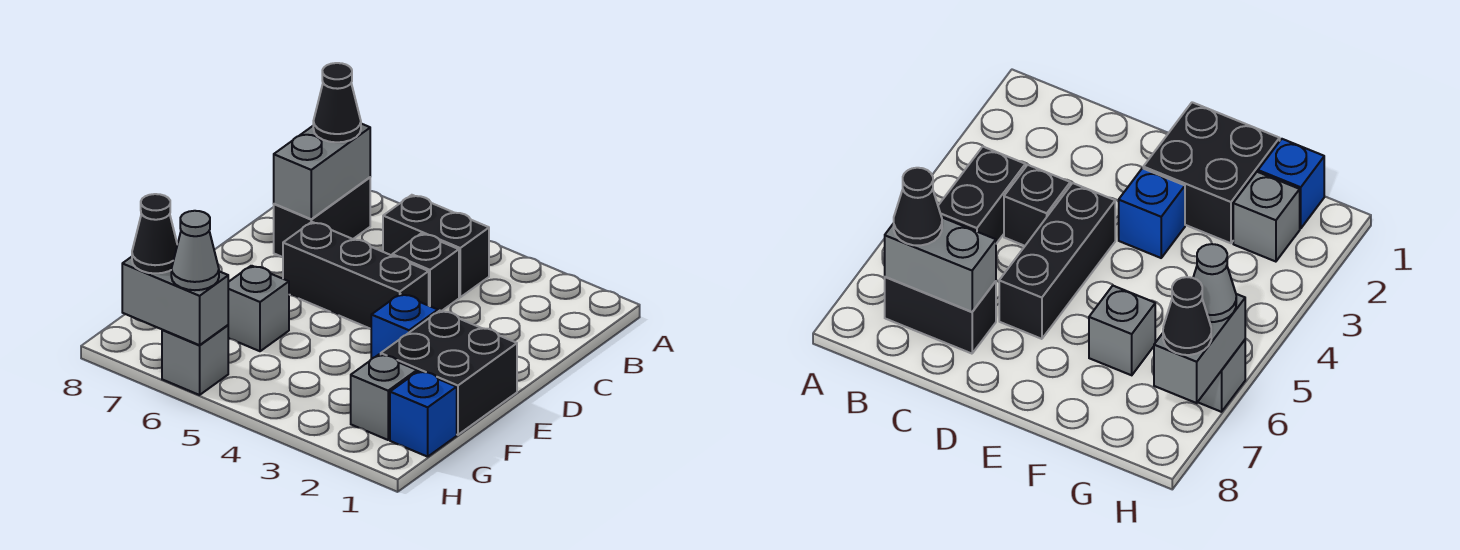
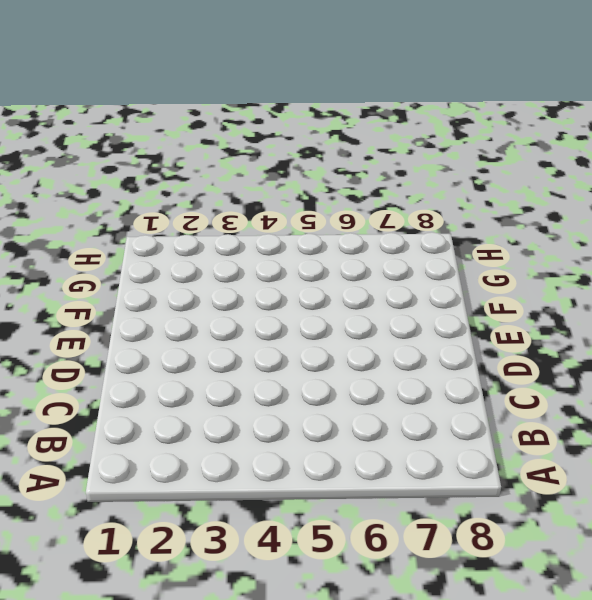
none -> black 1x2 brick [383,195,489,297]
none -> black 1x2 brick [274,177,370,257]
none -> black 1x1 brick [392,233,459,311]

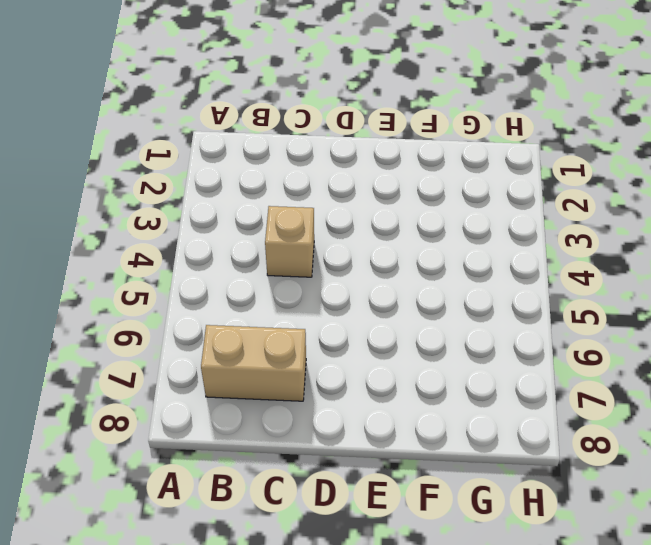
tan 1x2 brick [201,325,306,401] -> black 1x2 brick [274,177,370,257]
tan 1x1 brick [265,206,314,277] -> black 1x1 brick [392,233,459,311]
none -> black 1x2 brick [383,195,489,297]
none -> black 1x3 brick [283,222,429,329]
none -> black 2x2 brick [381,311,517,435]

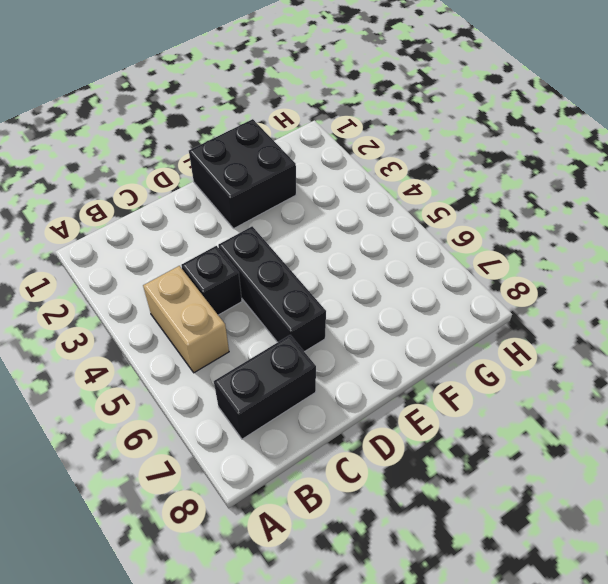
tan 1x2 brick [143,266,229,373] -> black 1x2 brick [383,195,489,297]
none -> blue 1x1 brick [371,294,438,359]
none -> grey 1x1 brick [228,266,289,351]
none -> blue 1x1 brick [390,371,457,457]

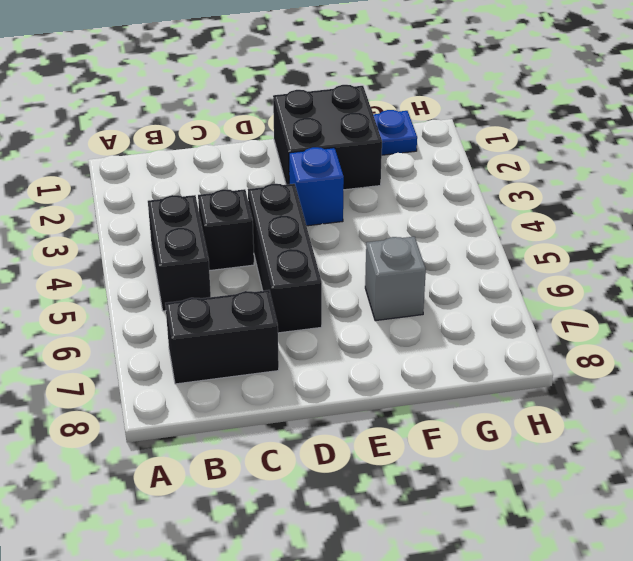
blue 1x1 plate [373,110,417,155] -> blue 1x1 brick [390,371,457,457]
none -> grey 1x1 brick [351,354,417,440]
none -> grey 1x1 brick [162,325,228,395]
none -> grey 1x2 brick [274,124,370,219]

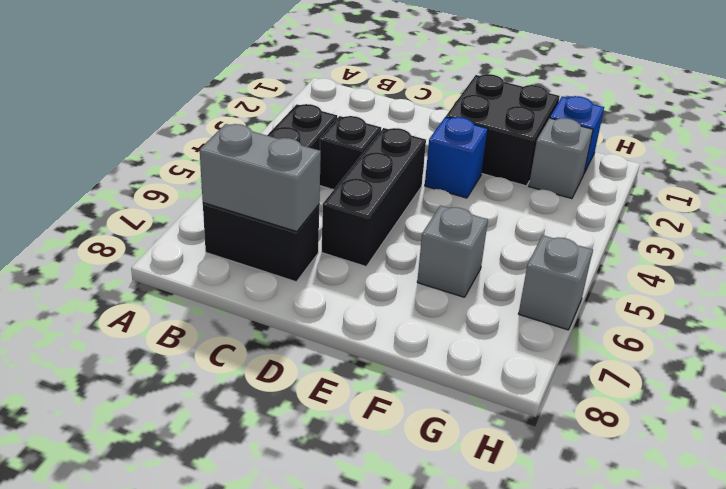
none -> grey 1x2 brick [122,257,228,345]
none -> black 1x1 cone [313,63,361,142]
none -> grey 1x1 cone [171,211,219,290]

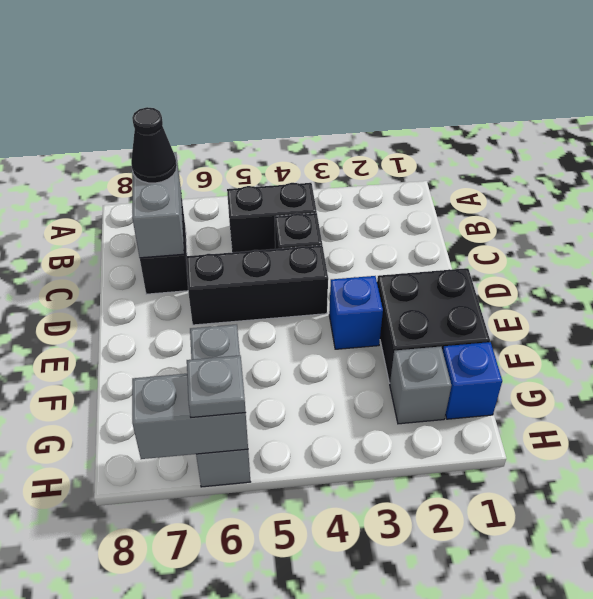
grey 1x1 plate [187,355,246,417] -> grey 1x1 cone [171,211,219,290]
none -> black 1x1 cone [132,194,177,273]

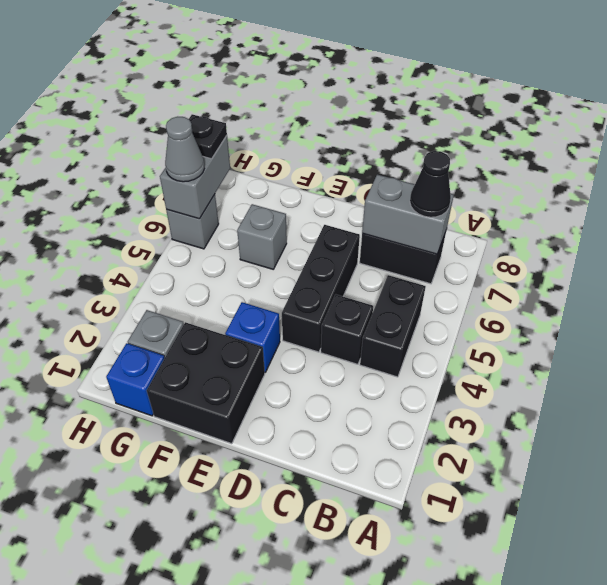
black 1x1 plate [189,114,227,159] -> black 1x1 cone [132,194,177,273]

